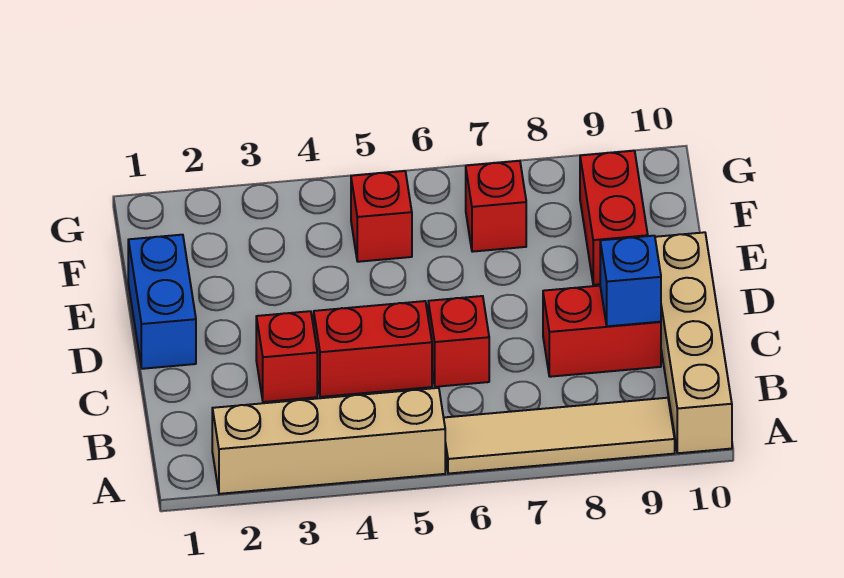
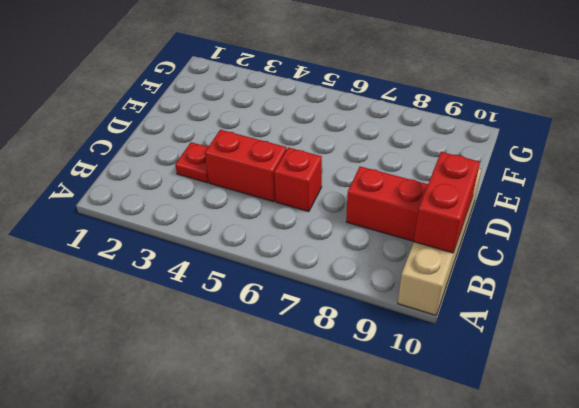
red 1x2 brick [414,152,480,253] -> red 1x2 brick moved to [580,151,648,285]
red 1x1 plate [175,142,209,183] -> red 1x1 brick [256,311,317,402]
none -> tan 1x4 brick [212,388,445,494]
none -> tan 1x4 tile [444,398,675,474]
none -> blue 1x2 brick [128,235,196,369]

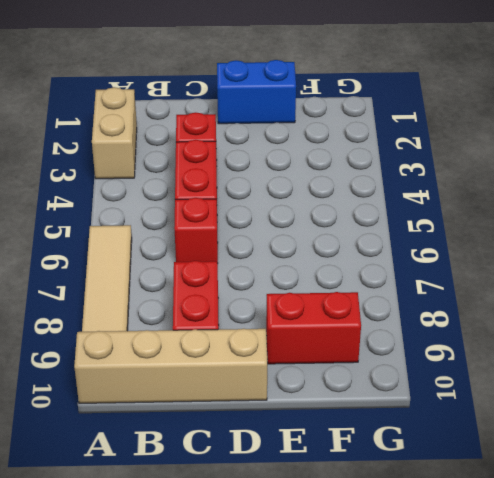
tan 1x2 brick [92,87,137,179] -> tan 1x4 brick [212,388,445,494]
none -> red 1x1 brick [351,171,412,262]
none -> red 1x1 brick [466,161,526,252]
none -> blue 1x1 brick [600,236,661,326]

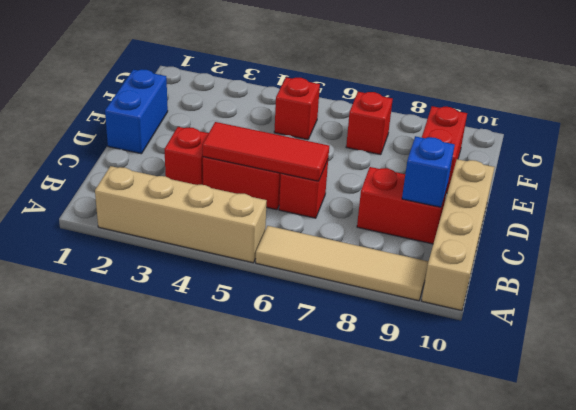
red 1x3 tile [203,122,329,181] -> none

